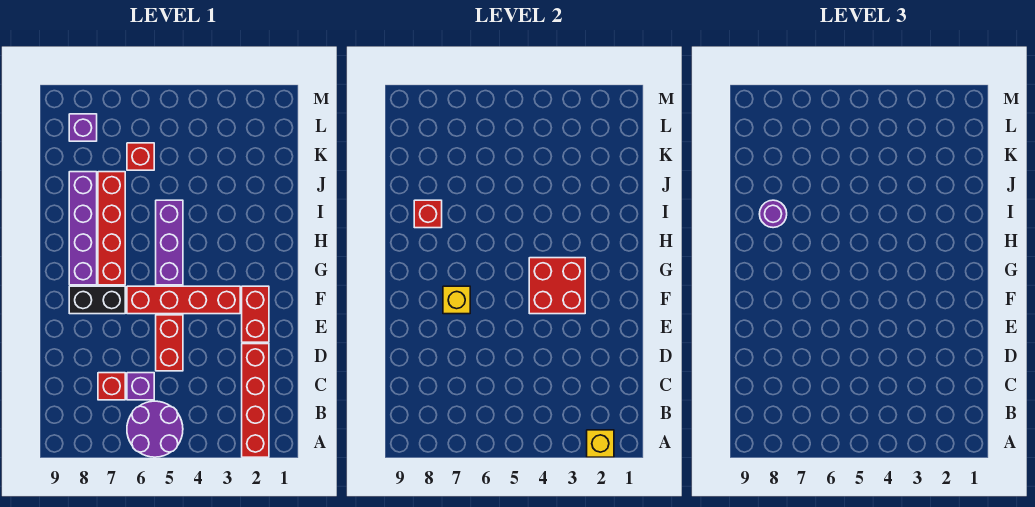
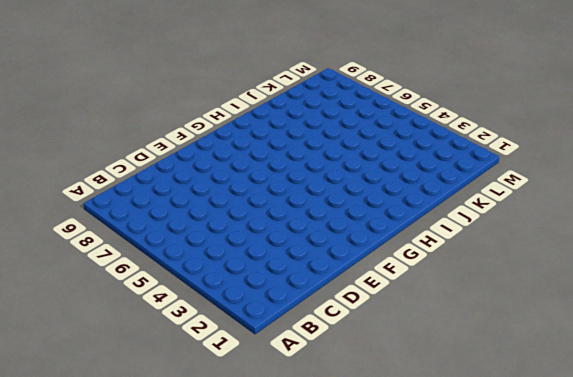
none -> red 1x4 brick [242,344,269,457]
none -> purple 2x2 round brick [127,401,183,457]
none -> purple 1x1 brick [127,373,154,400]

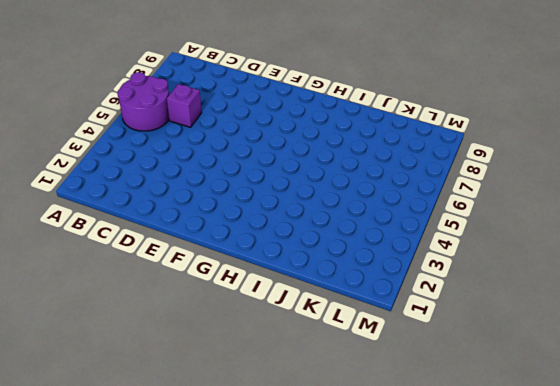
none -> red 1x4 brick [242,344,269,457]
none -> red 1x1 brick [98,373,125,400]
none -> red 1x2 brick [156,315,183,371]

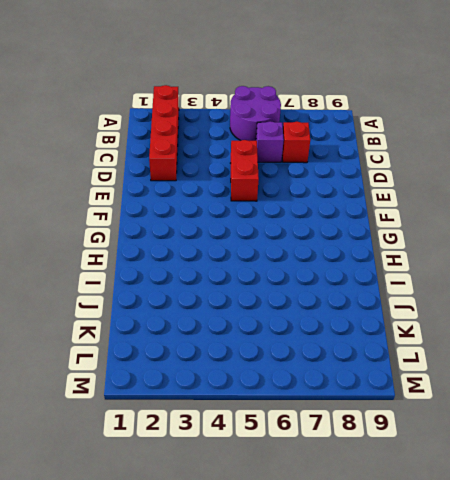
none -> red 1x2 brick [242,286,269,342]
none -> red 1x4 brick [127,286,240,314]
none -> black 1x2 brick [69,286,125,314]

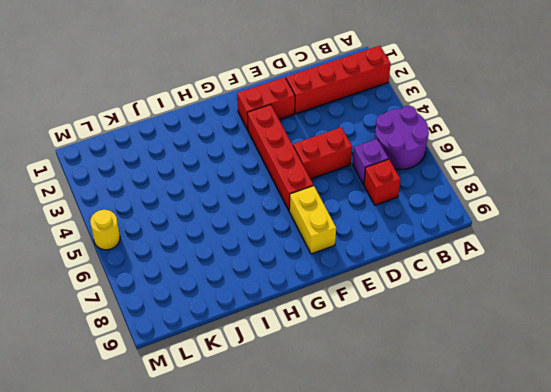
yellow 1x2 brick [289,186,336,254] -> black 1x2 brick [69,286,125,314]
yellow 1x1 round brick [90,210,120,250] -> none
none -> purple 1x3 brick [156,200,183,285]
none -> red 1x4 brick [98,172,125,285]
none -> purple 1x4 brick [69,172,97,285]

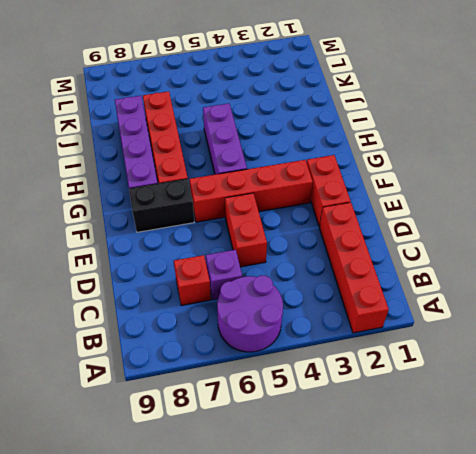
none -> red 1x1 brick [127,143,154,170]
none -> purple 1x1 brick [69,114,97,141]
none -> yellow 1x1 brick [587,430,614,457]

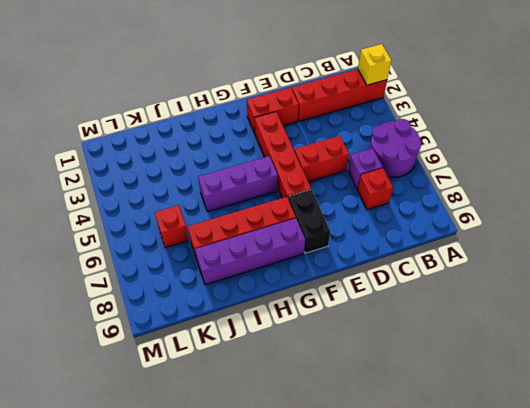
none -> purple 1x1 brick [69,114,97,141]
none -> red 2x2 brick [529,258,585,314]
none -> yellow 1x1 brick [443,286,470,314]

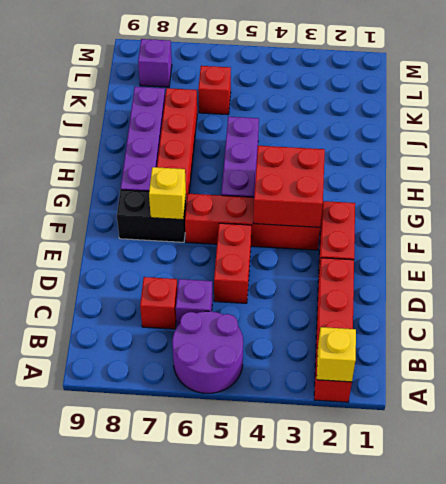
none -> red 1x1 brick [414,200,442,228]
none -> purple 1x1 round brick [760,200,787,228]

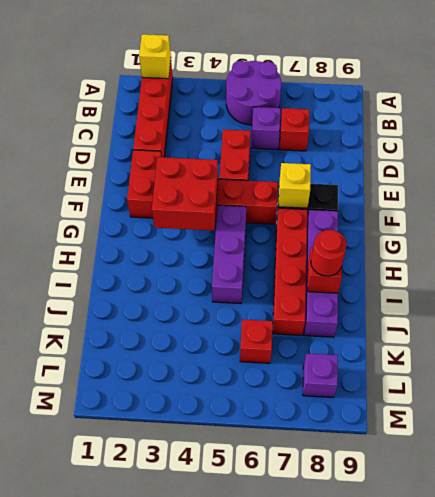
red 1x1 round brick [311,230,347,276] -> purple 1x1 round brick [760,200,787,228]

